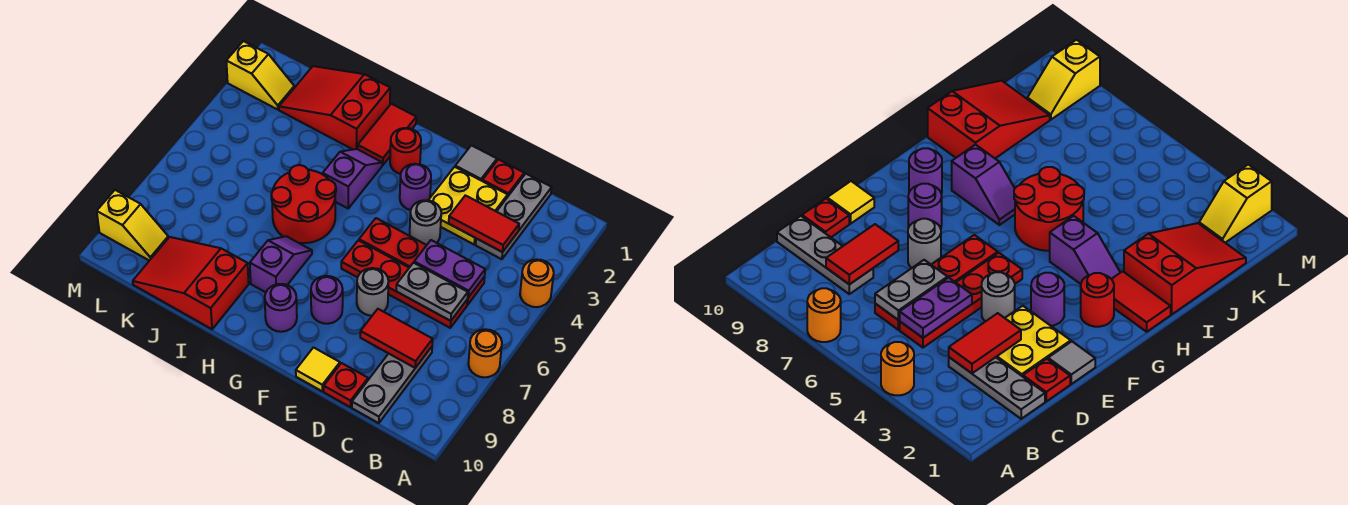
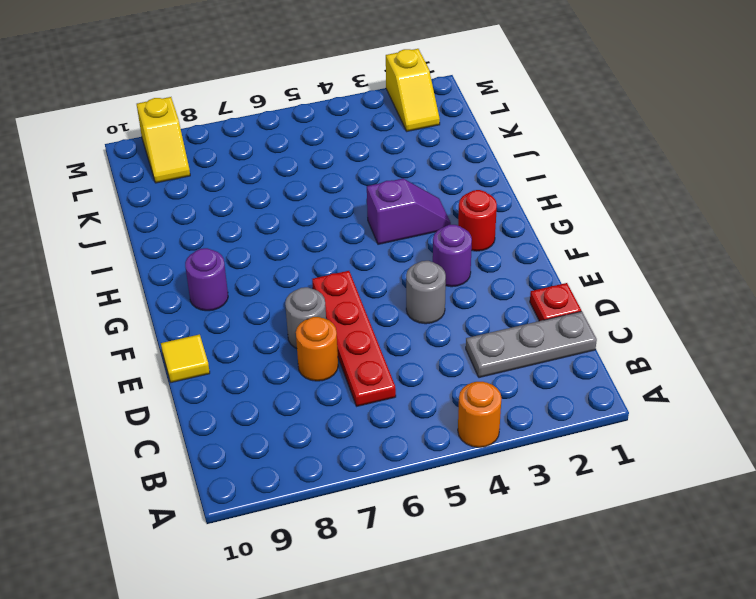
orange 1x1 round brick [296,317,338,381] -> orange 1x1 round brick moved to [468,329,502,377]
none -> red 1x4 plate [359,218,485,305]
none -> grey 1x3 plate [352,347,432,423]
none -> yellow 2x2 plate [428,167,508,244]

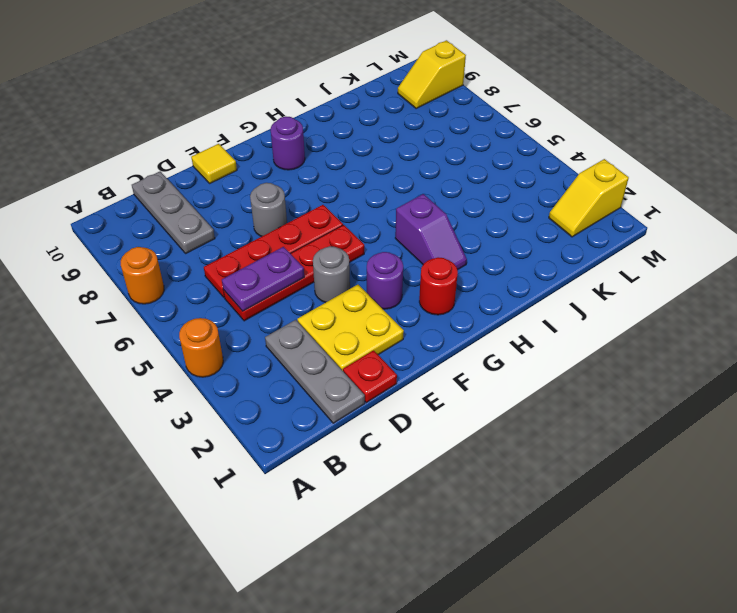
none -> red 1x1 plate [324,363,368,407]
none -> grey 1x1 tile [455,145,497,181]
none -> purple 1x1 round brick [311,276,343,324]

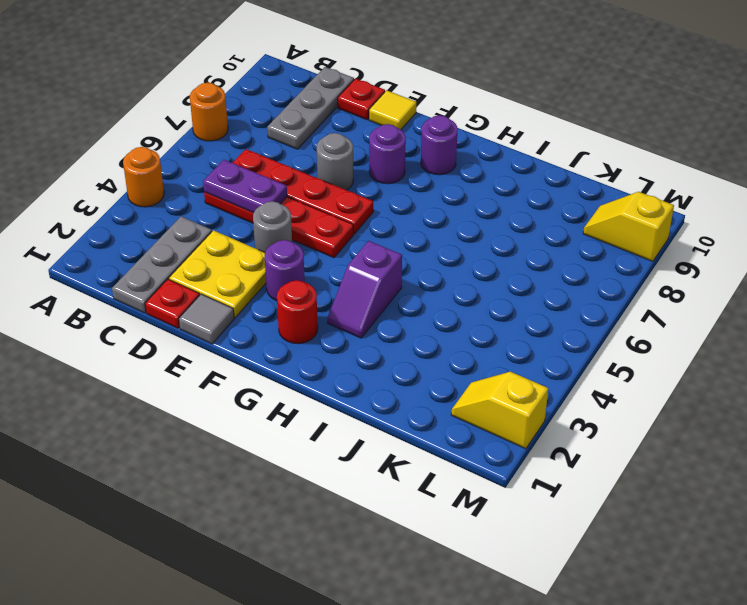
none -> red 1x2 tile [358,104,416,165]
none -> red 2x2 round brick [271,165,336,243]
none -> purple 1x2 slope [250,236,312,292]

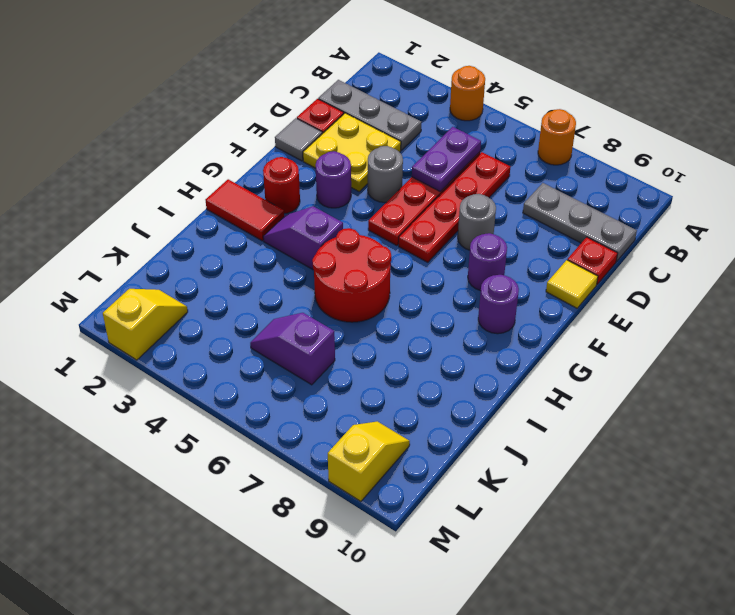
purple 1x2 slope [250,313,335,385] -> purple 1x2 slope moved to [250,236,312,292]
none -> red 2x3 slope [279,66,390,149]
none -> red 2x3 slope [133,237,249,329]
none -> red 1x2 tile [449,195,519,252]

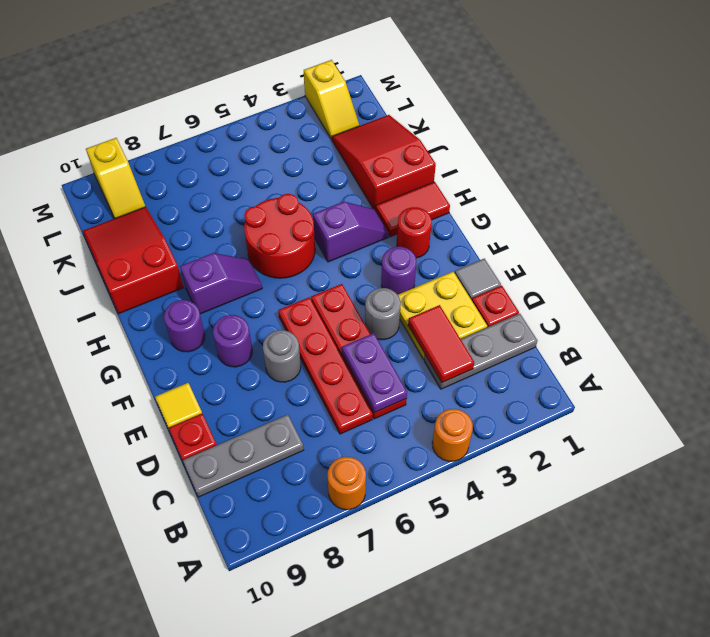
none -> grey 1x2 plate [396,263,468,321]
none -> red 1x2 tile [360,309,433,368]

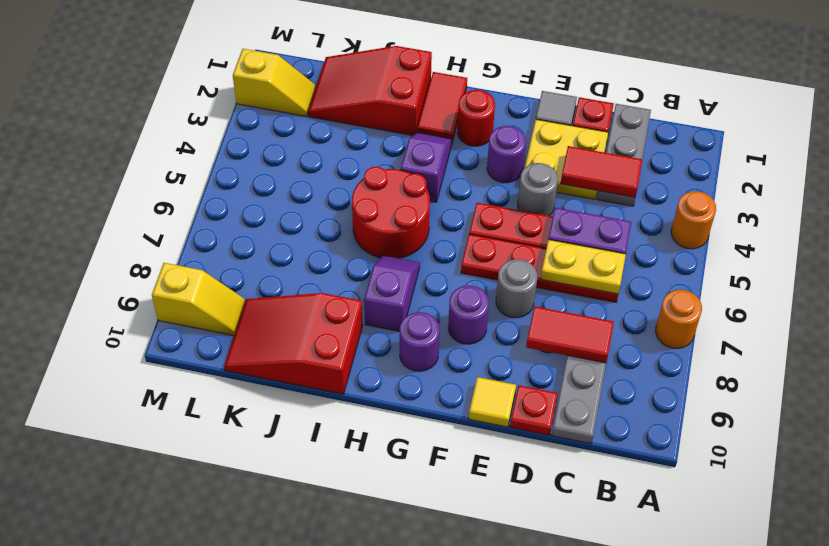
yellow 1x2 plate [541,240,626,294] -> grey 1x2 plate [396,263,468,321]

